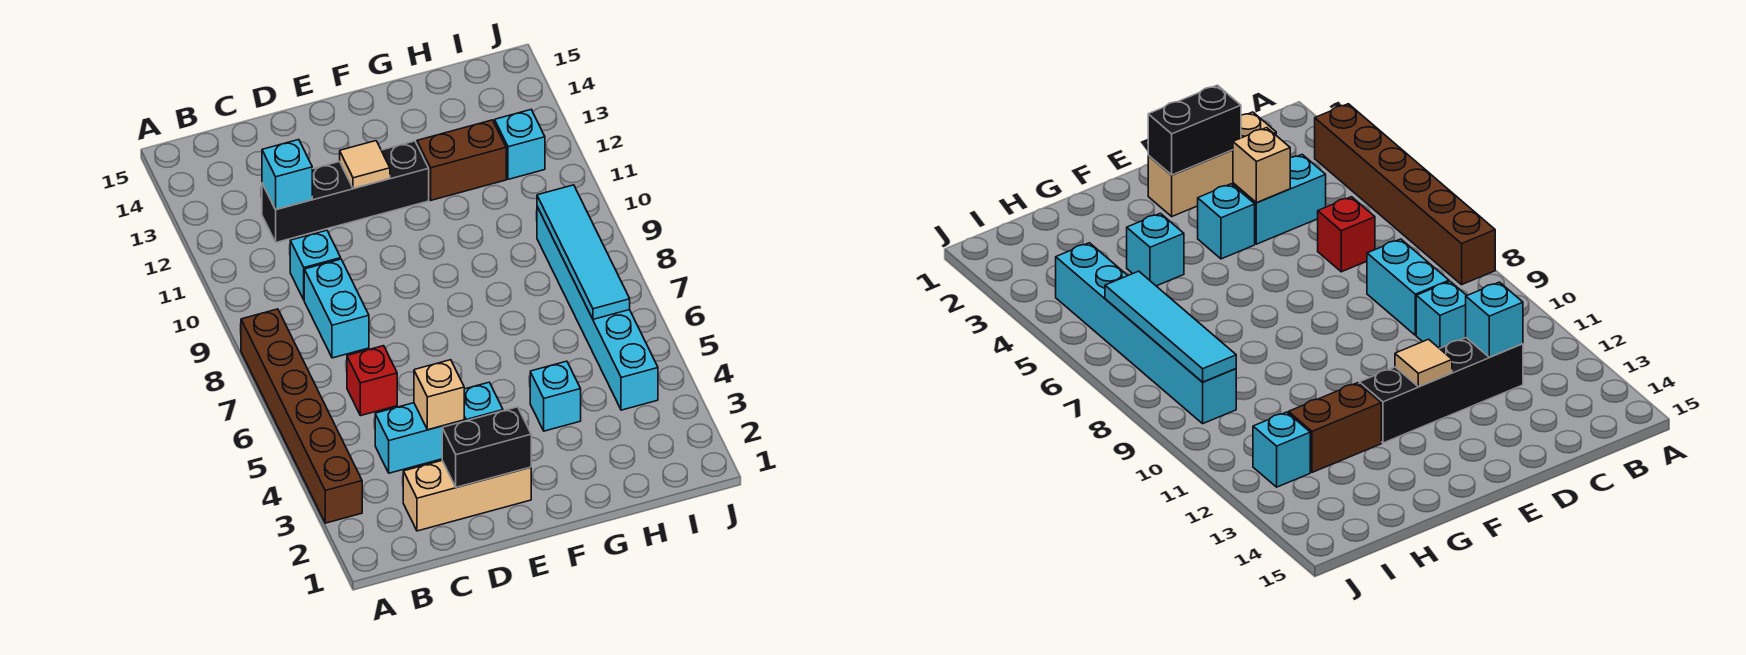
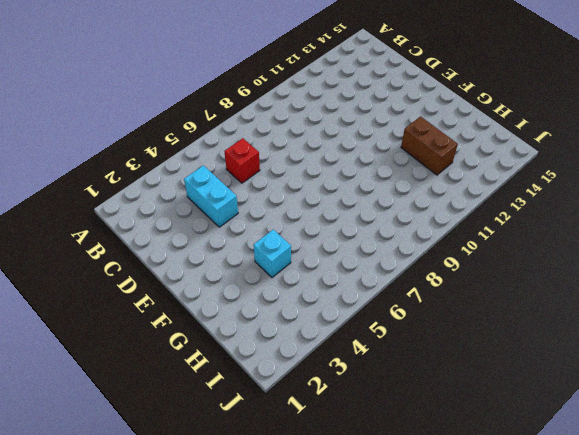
none -> brown 1x6 brick [241,309,362,523]
none -> tan 1x3 brick [403,461,531,531]
none -> cyan 1x2 brick [304,259,369,358]

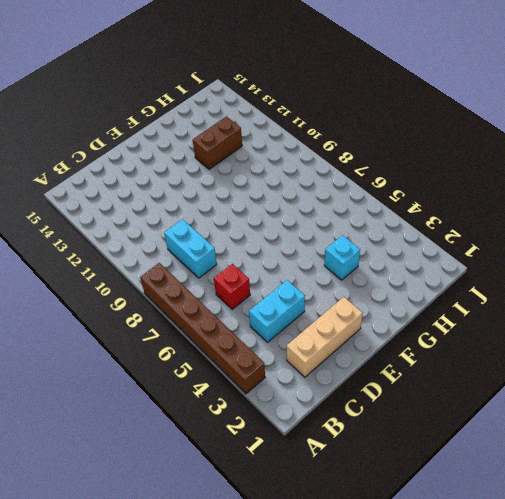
none -> cyan 1x1 brick [290,230,341,299]
none -> black 1x4 brick [262,141,429,242]
none -> cyan 1x1 brick [464,382,503,421]

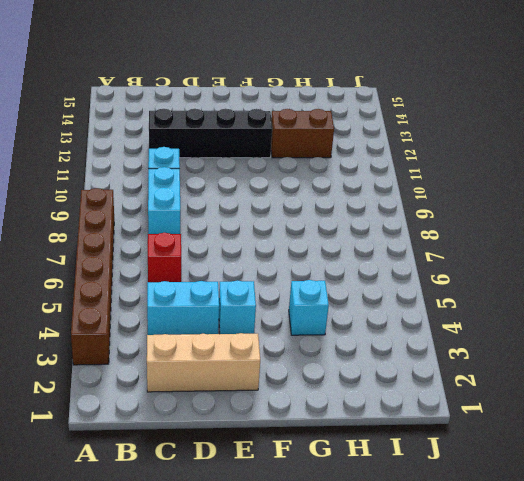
none -> cyan 1x6 brick [537,207,658,410]
none -> cyan 1x1 brick [495,110,545,179]
none -> cyan 1x1 brick [262,140,312,209]

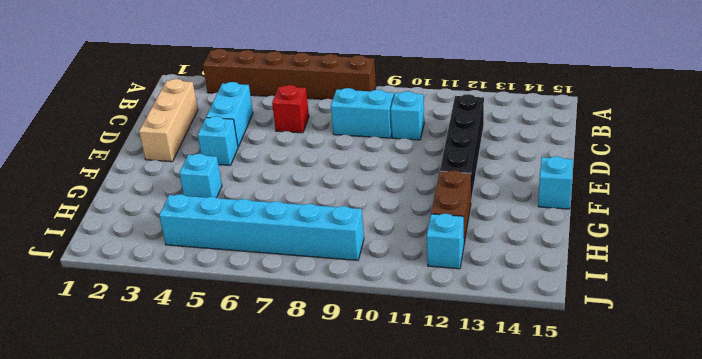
cyan 1x1 brick [538,156,573,209] -> cyan 1x1 brick moved to [262,140,312,209]
none -> black 1x2 brick [442,407,531,487]
none -> tan 1x1 brick [414,360,464,430]
none -> tan 1x1 tile [340,141,390,189]

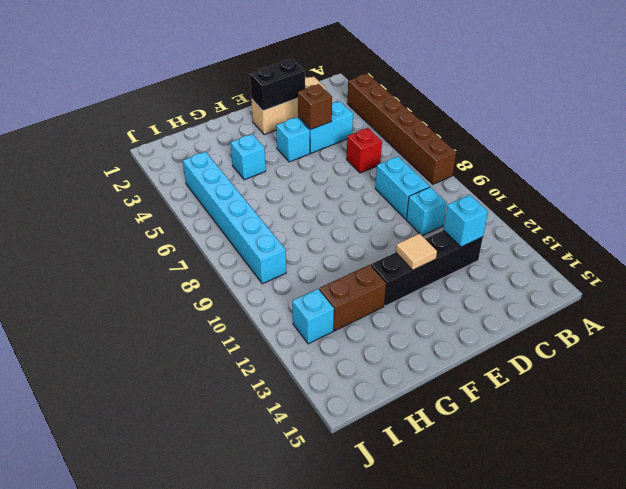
brown 1x1 brick [298,84,332,129] -> tan 1x1 brick [414,360,464,430]
none -> cyan 1x4 tile [537,185,630,319]

